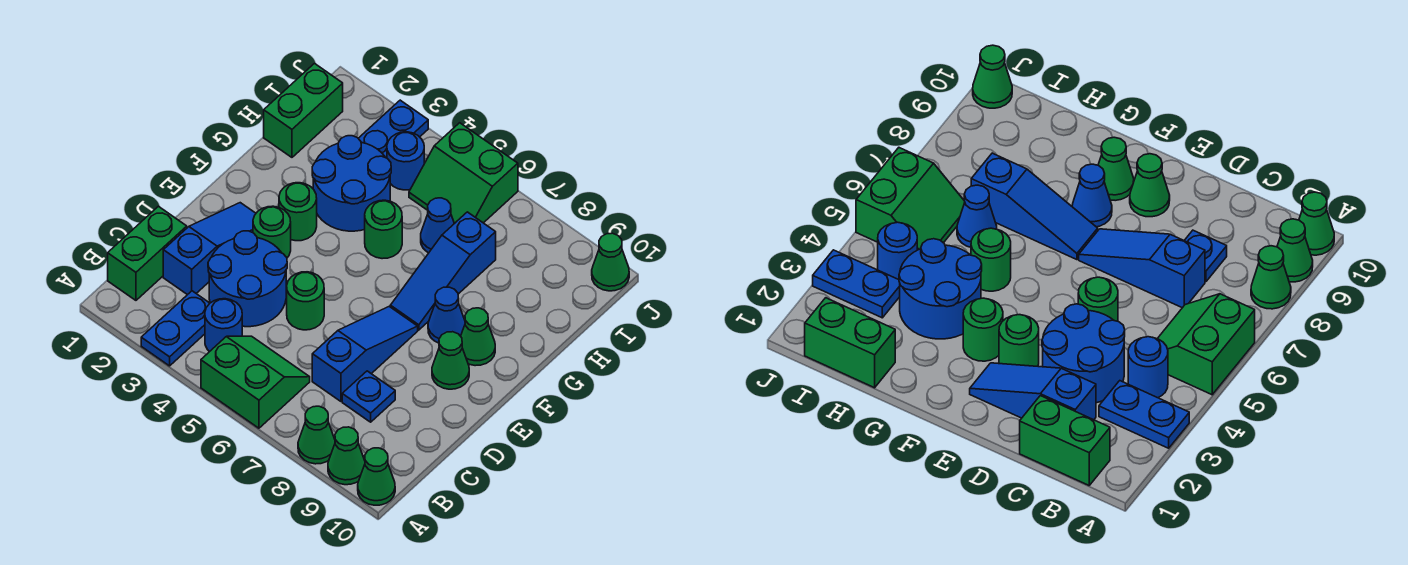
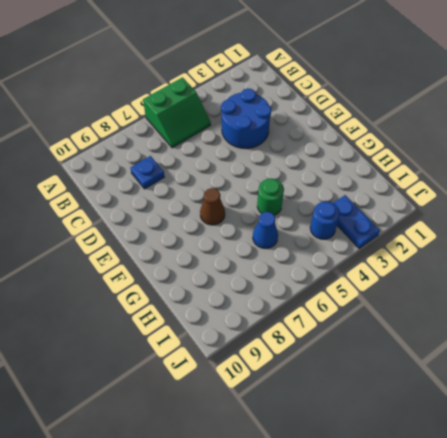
brown 1x1 cone [200,188,225,225] -> blue 1x3 slope [390,212,496,330]
none -> blue 1x2 plate [141,291,210,366]
none -> green 1x1 cone [298,406,335,464]
none -> green 1x1 cone [328,427,365,485]

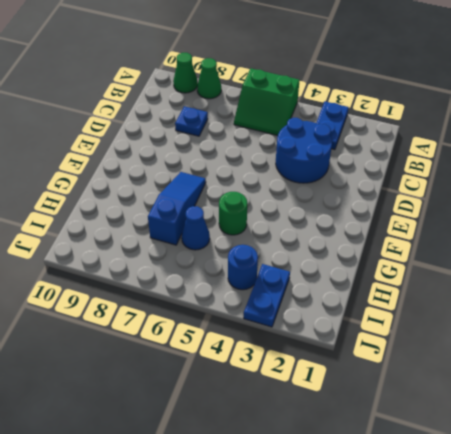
none -> green 1x1 cone [358,448,395,505]
none -> green 1x2 brick [108,206,187,300]
none -> blue 1x1 round brick [205,299,242,352]

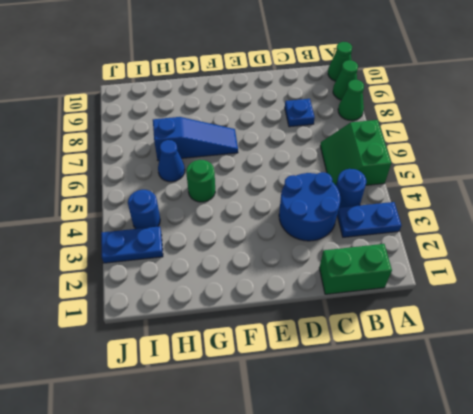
none -> blue 1x3 slope [163,203,256,295]
none -> blue 1x3 slope [312,307,418,401]
none -> green 1x1 round brick [287,272,324,330]

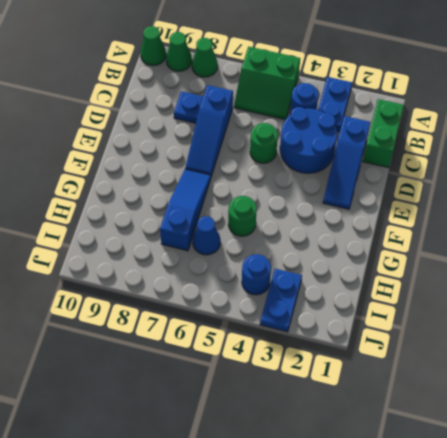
none -> green 1x1 round brick [253,206,291,258]
none -> green 1x1 cone [432,332,469,389]
none -> green 1x1 round brick [279,183,317,241]

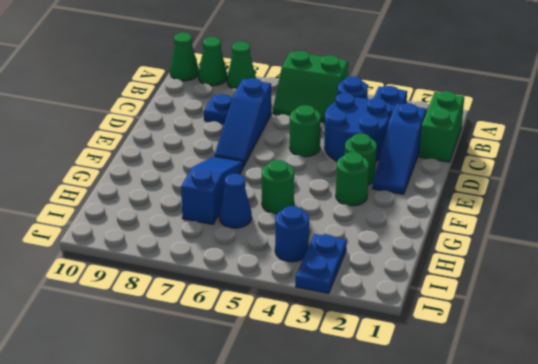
none -> green 1x1 cone [432,332,469,389]
none -> blue 1x1 cone [428,287,465,343]
none -> green 1x1 cone [461,308,495,366]

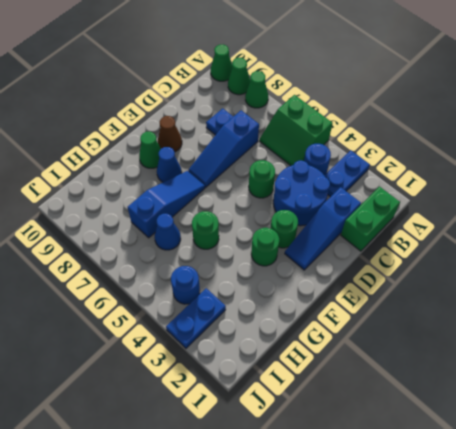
brown 1x1 cone [158,116,182,152] -> green 1x1 cone [432,332,469,389]
none -> blue 2x2 round brick [312,136,391,231]
none -> green 1x2 brick [264,64,343,157]
none -> green 2x2 slope [409,123,518,224]

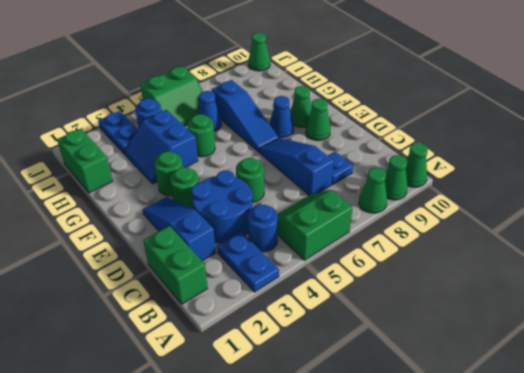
blue 2x2 slope [125,110,198,184] -> blue 2x2 round brick [312,136,391,231]

